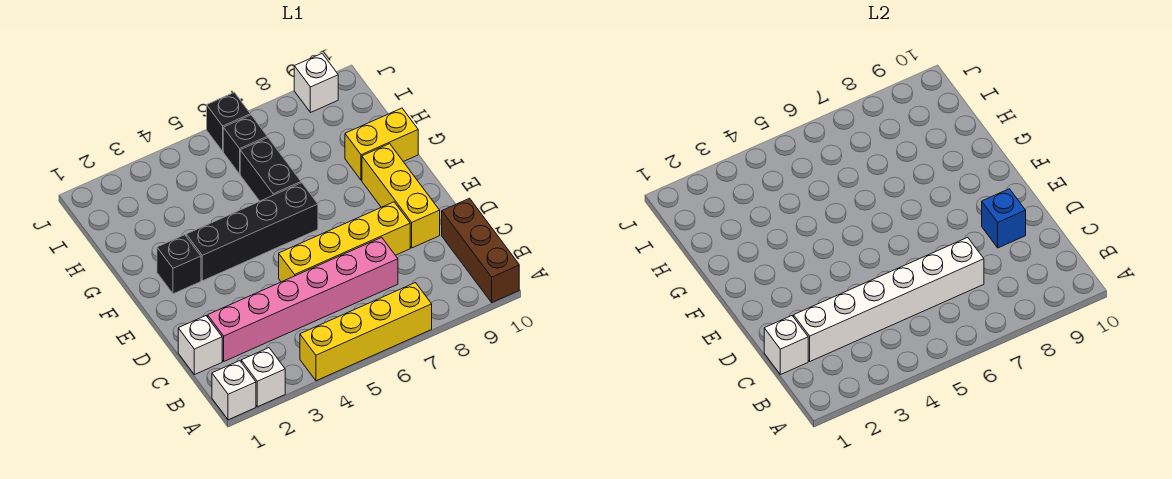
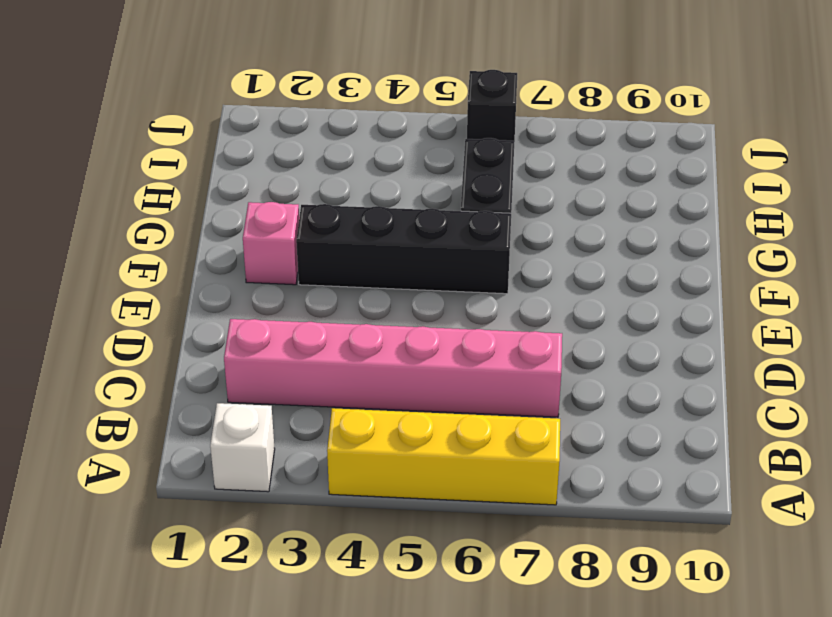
pink 1x1 brick [243,202,299,285] -> black 1x1 brick [157,235,201,294]
none -> white 1x1 brick [212,361,256,420]
none -> brown 1x3 brick [442,198,519,302]
none -> white 1x1 brick [178,316,222,375]

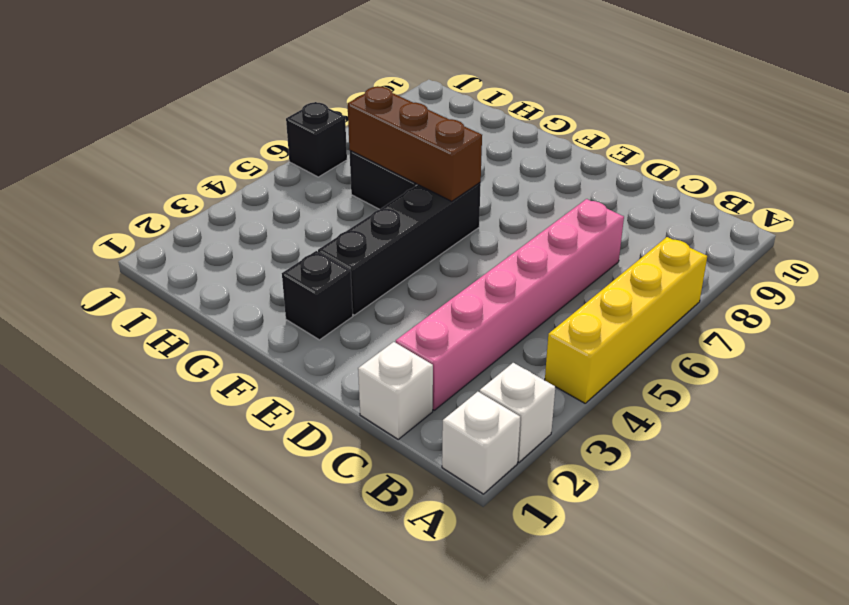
brown 1x3 brick [348,86,482,201] -> brown 1x3 brick moved to [442,198,519,302]
none -> yellow 1x4 brick [279,202,410,282]
none -> yellow 1x3 brick [362,144,440,248]
none -> yellow 1x2 brick [345,108,418,180]

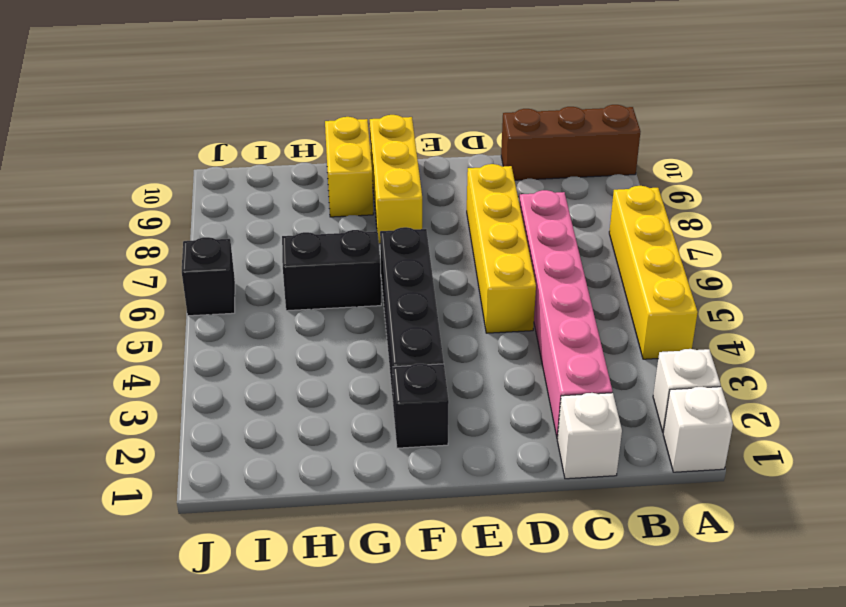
yellow 1x3 brick [370,115,422,244] -> yellow 1x3 brick turned to [362,144,440,248]
none -> black 1x1 brick [223,115,267,174]
none -> white 1x1 brick [294,54,338,113]
none -> white 1x1 brick [764,316,808,375]

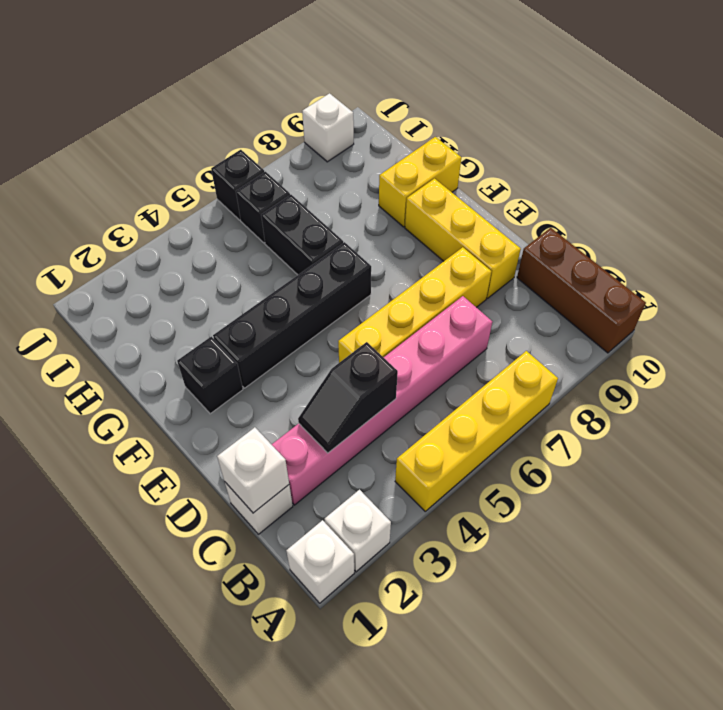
black 1x2 slope [298,342,398,453] -> white 1x6 brick [794,237,984,361]
none -> blue 1x1 brick [982,189,1026,248]

